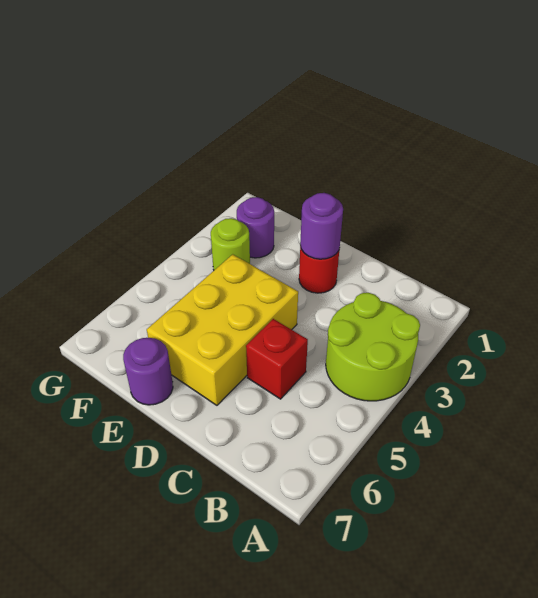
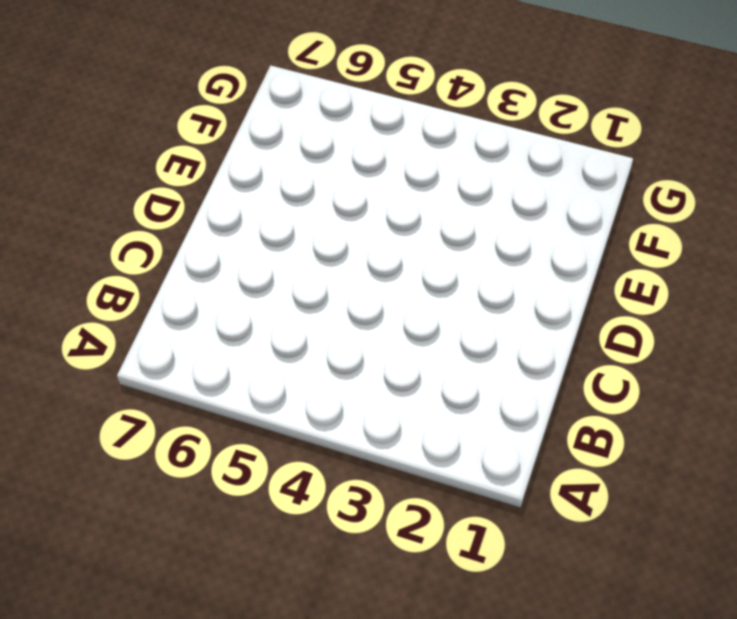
none -> lime 2x2 round brick [326,293,420,401]
none -> red 1x1 brick [246,319,308,399]

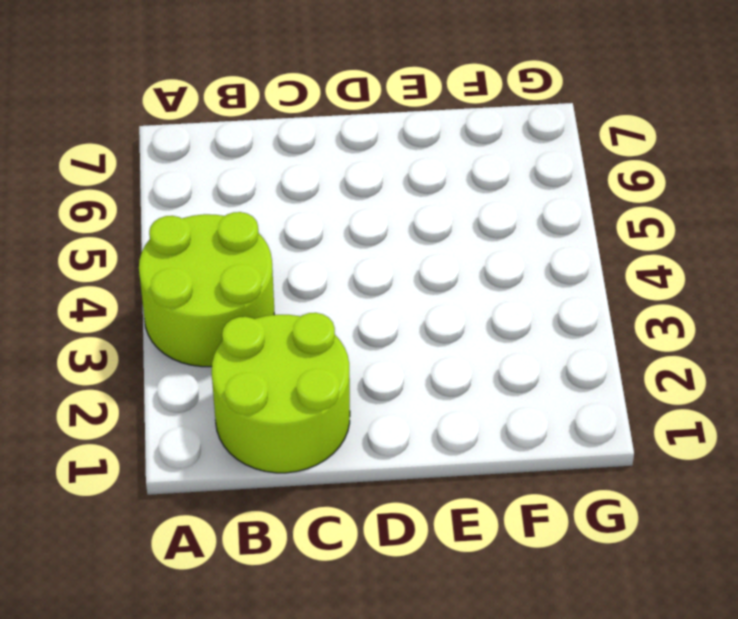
lime 2x2 round brick [212,313,350,473] -> none
none -> red 1x1 brick [246,319,308,399]
none -> red 1x1 round brick [299,246,340,293]

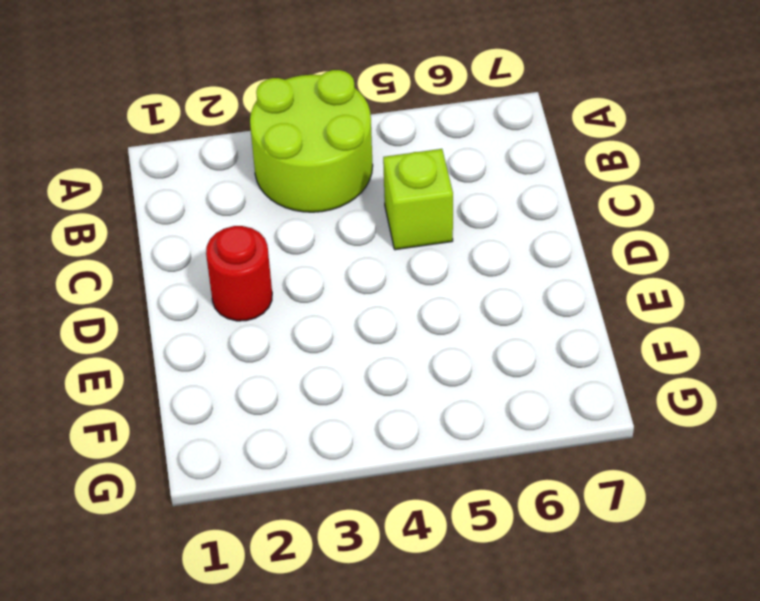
lime 1x1 brick [383,149,453,250] -> red 1x1 brick [246,319,308,399]
none -> yellow 2x3 brick [147,254,298,405]
none -> purple 1x1 round brick [123,338,173,405]

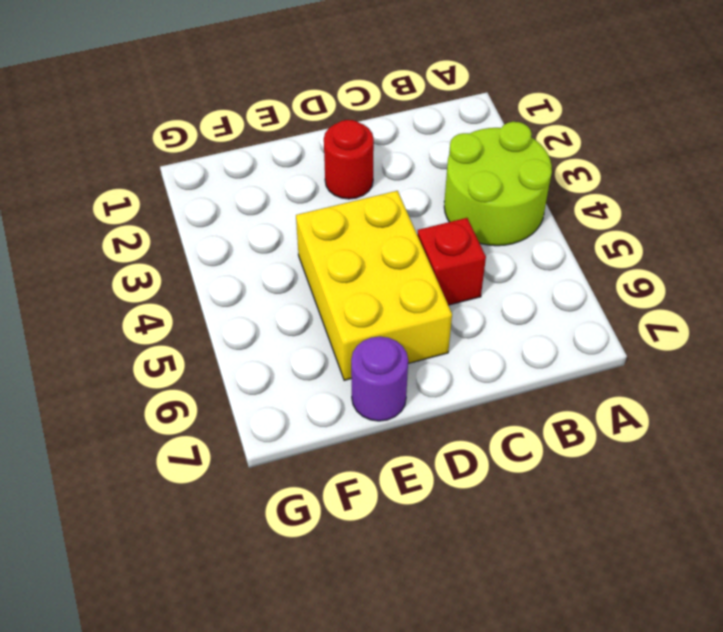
none -> purple 1x1 round brick [237,197,274,258]
none -> lime 1x1 round brick [211,218,250,270]

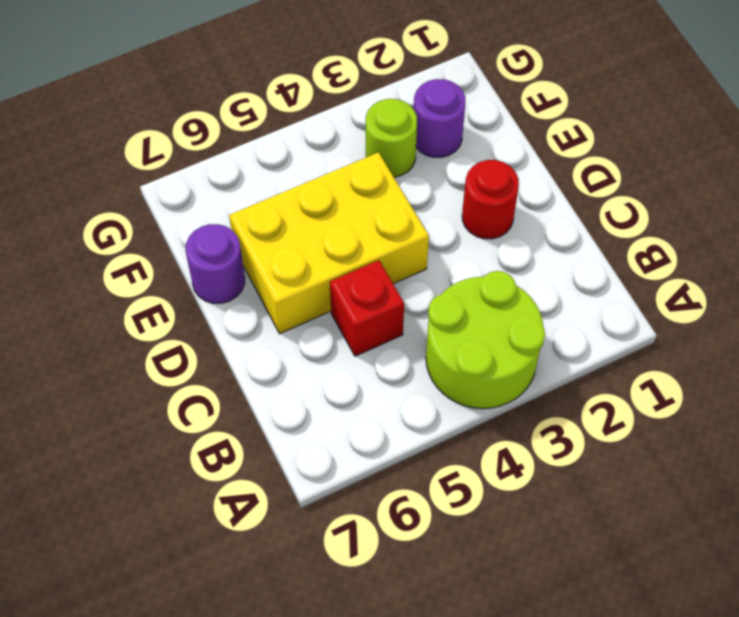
none -> purple 1x1 round brick [300,193,343,259]

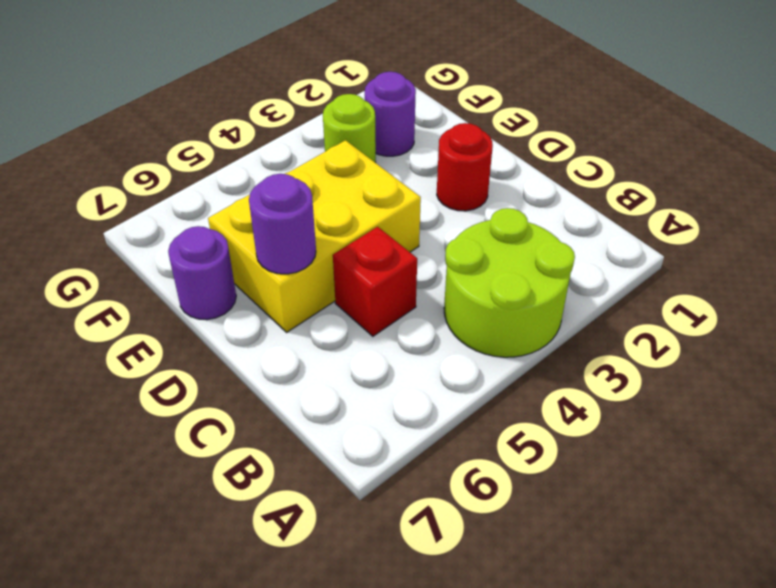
purple 1x1 round brick [249,174,316,274] -> purple 1x1 round brick moved to [300,193,343,259]

